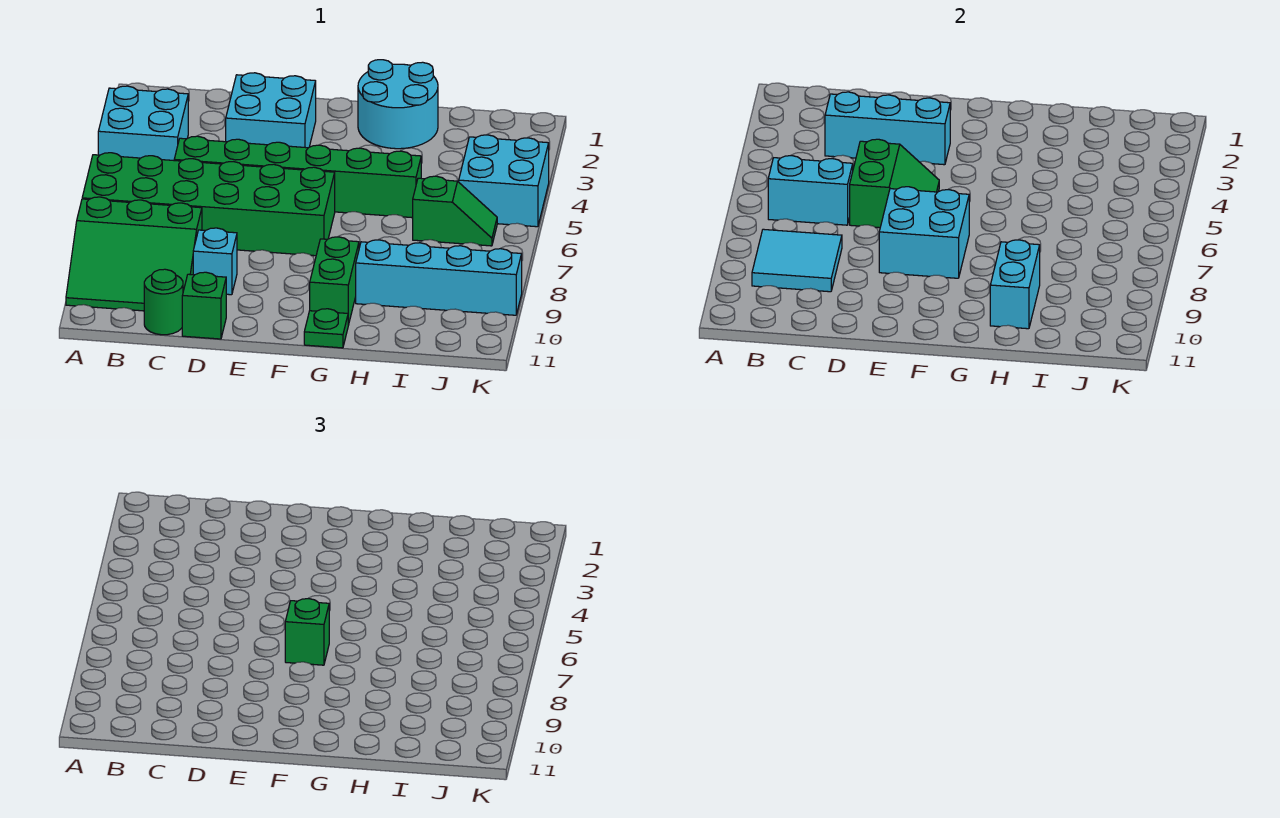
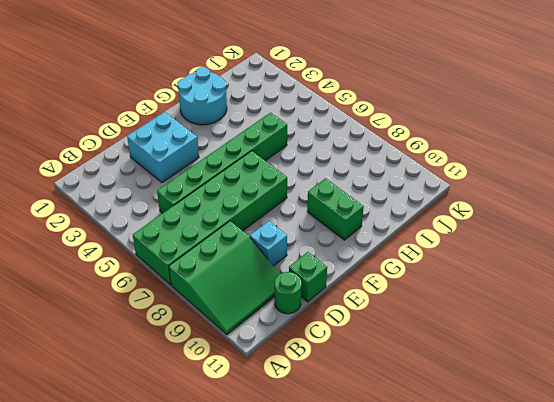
none -> cyan 2x2 brick [98,86,188,160]
none -> green 1x1 plate [304,309,348,348]
none -> cyan 1x4 brick [356,240,522,315]

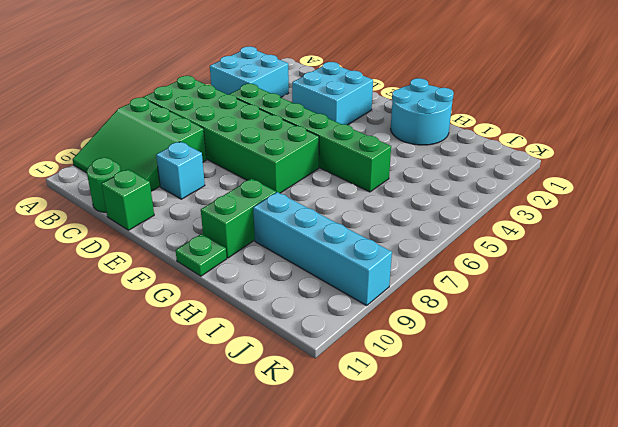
none -> green 1x2 slope [413,176,497,246]
none -> cyan 2x2 brick [459,135,549,227]
none -> cyan 1x2 brick [768,156,853,225]

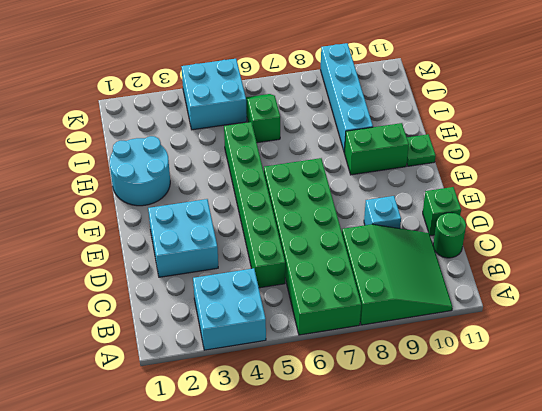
none -> cyan 1x2 brick [768,156,853,225]
none -> cyan 2x2 tile [752,229,842,292]
none -> cyan 1x3 brick [825,92,950,165]

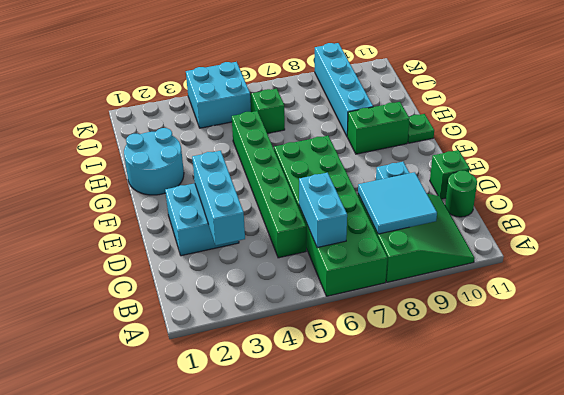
none -> cyan 2x2 brick [98,86,188,160]
none -> green 2x2 slope [850,139,939,228]
none -> cyan 2x2 brick [879,187,969,278]

